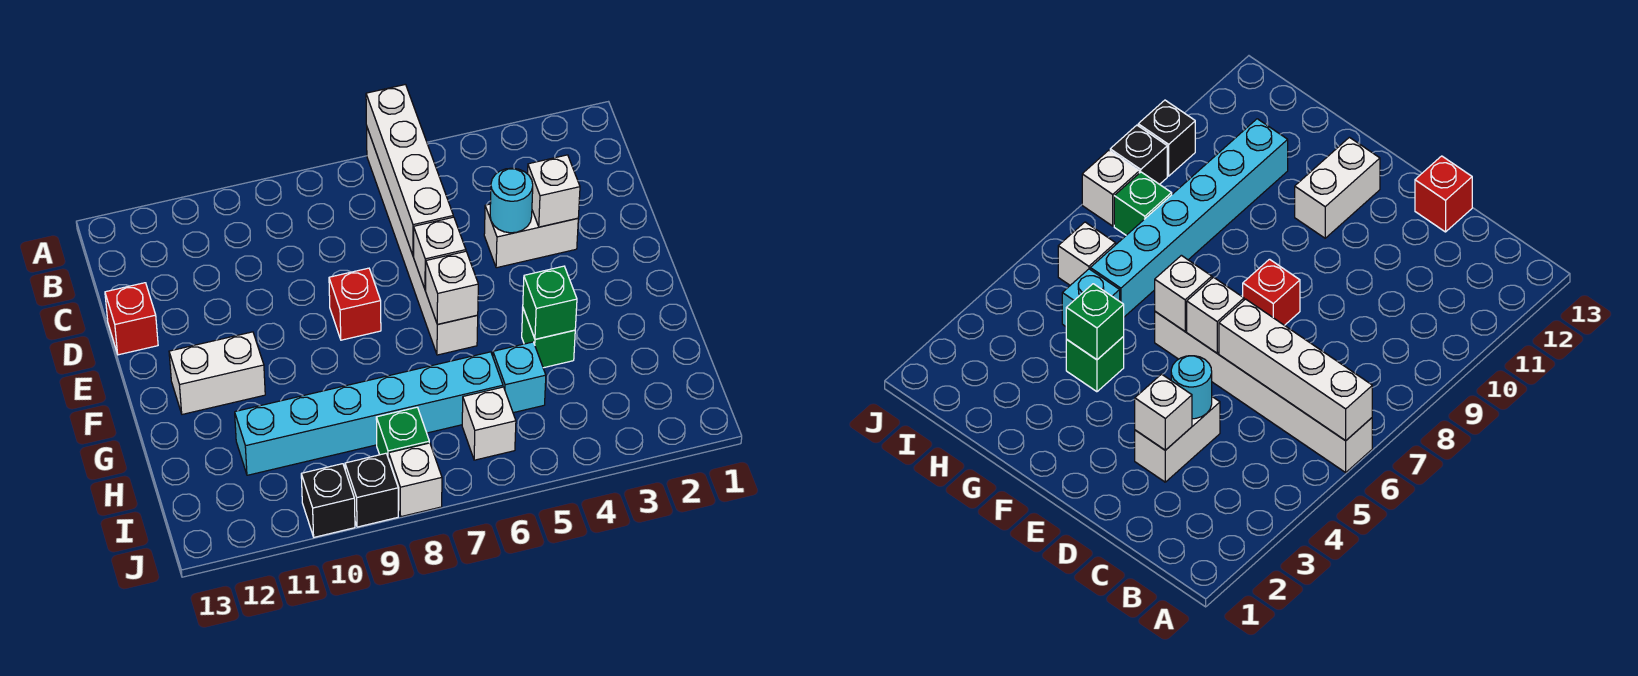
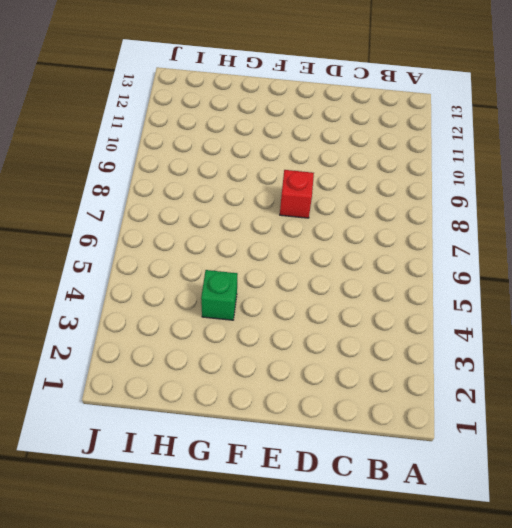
none -> white 1x6 brick [367,128,478,355]
none -> white 1x2 brick [484,204,578,268]
none -> red 1x1 brick [105,283,158,355]

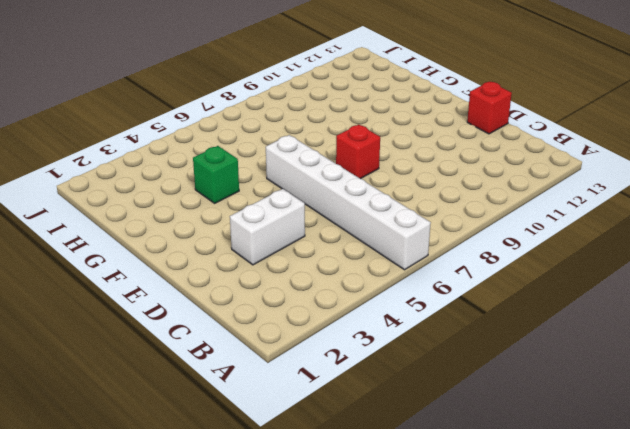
none -> white 1x2 brick [169,332,265,414]
none -> cyan 1x1 brick [493,342,546,413]
none -> cyan 1x6 brick [235,352,503,475]

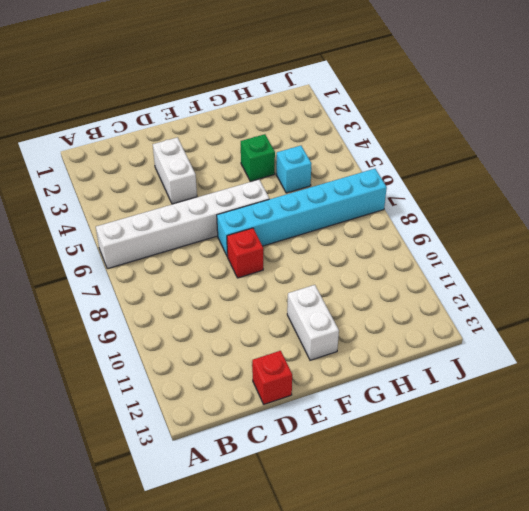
cyan 1x6 brick [217,169,387,256] -> cyan 1x6 brick turned to [235,352,503,475]
none -> white 1x1 brick [462,387,516,460]
none -> green 1x1 brick [376,407,429,459]
none -> white 1x1 brick [389,443,442,517]

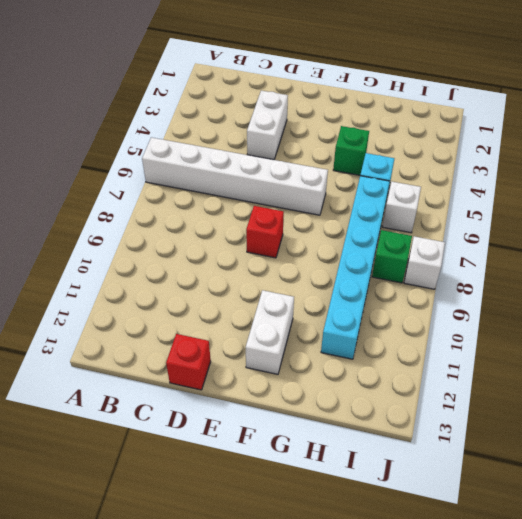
none -> black 1x1 brick [345,453,398,527]
none -> black 1x1 brick [301,464,355,537]
none -> white 1x4 brick [366,84,453,256]

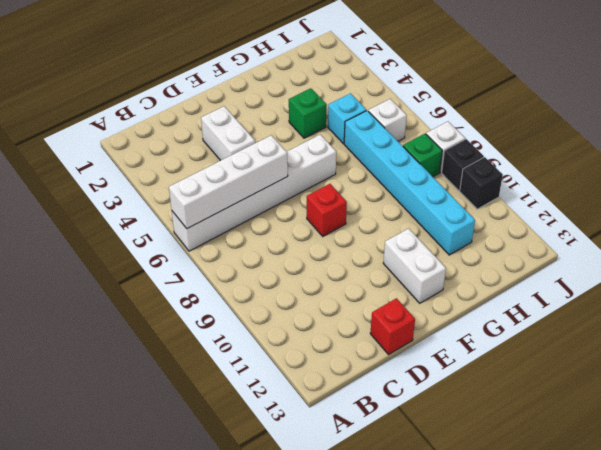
none -> white 1x1 brick [528,155,580,227]
none -> cyan 1x1 round brick [490,168,533,233]
none -> white 1x1 brick [414,217,466,290]

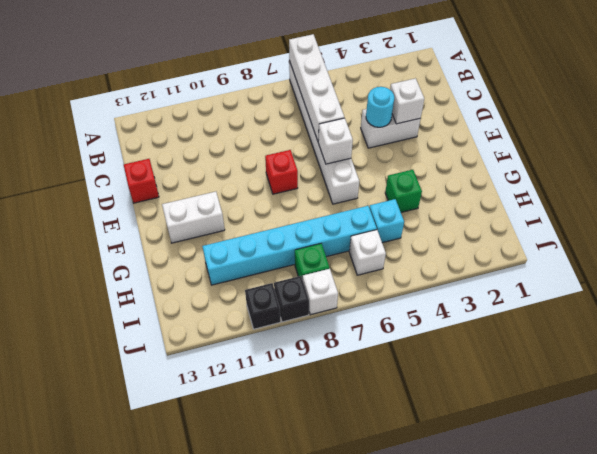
none -> white 1x1 brick [426,251,478,324]
none -> green 1x1 brick [523,266,577,339]

